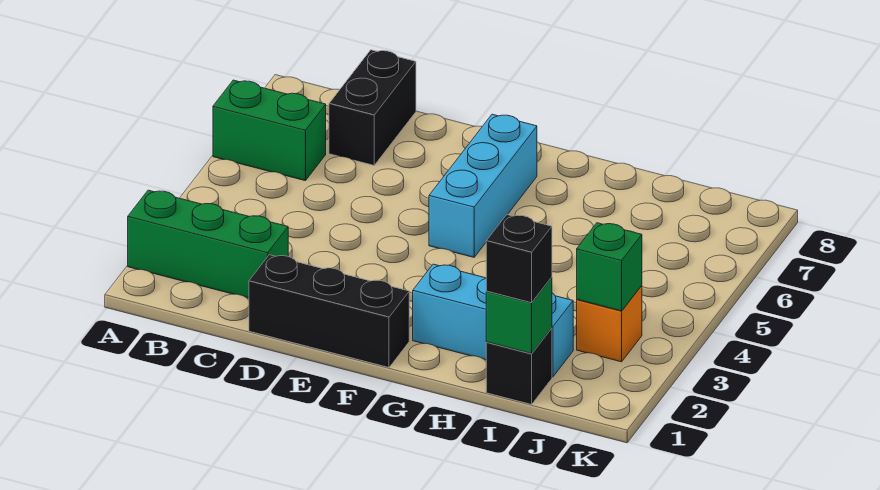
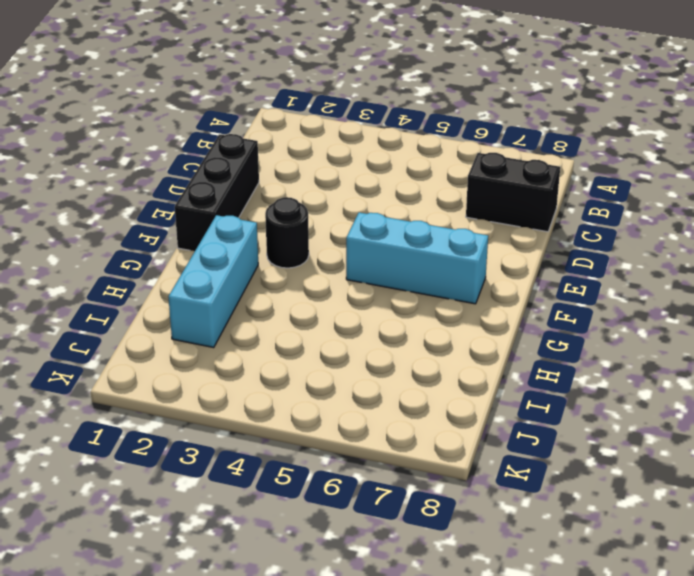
black 1x1 round brick [265,197,309,268] -> none
none -> green 1x3 brick [128,190,288,298]
none -> green 1x2 brick [213,80,326,181]

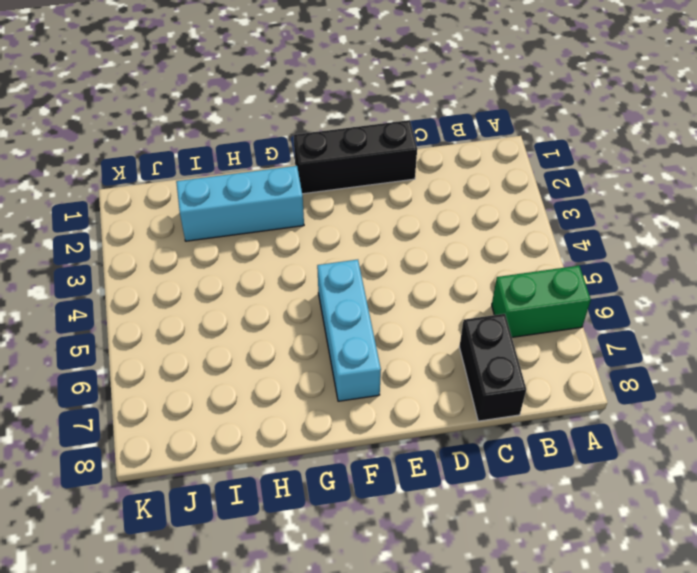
none -> green 1x3 brick [128,190,288,298]
none -> black 1x1 brick [486,328,552,405]

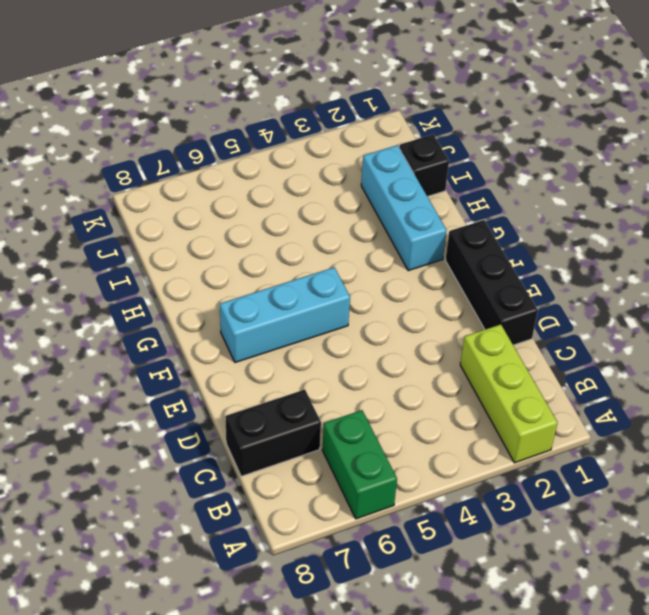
lime 1x3 brick [460,324,558,463] -> green 1x3 brick [128,190,288,298]
none -> orange 1x1 brick [577,286,642,362]
none -> green 1x1 brick [486,277,552,354]

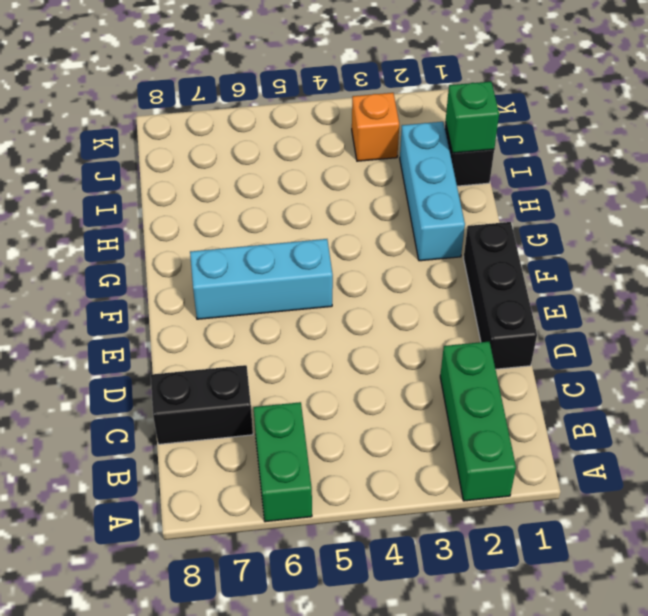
none -> green 1x1 brick [577,223,642,311]
none -> black 1x1 brick [486,215,552,303]

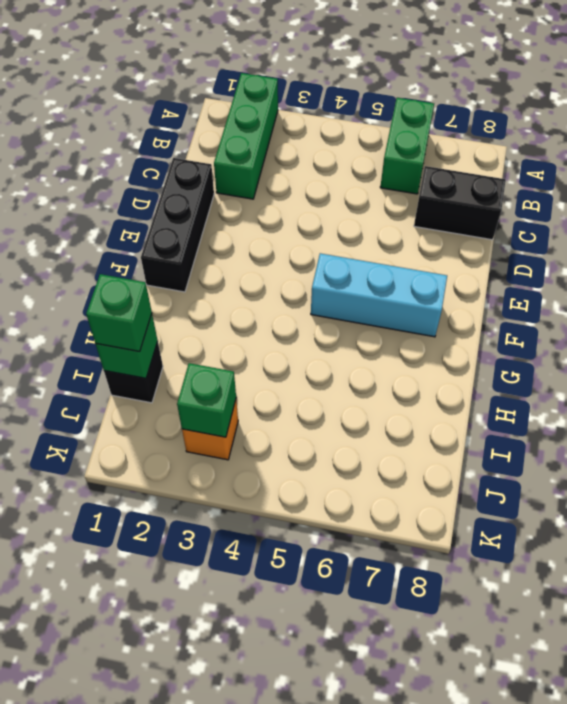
green 1x1 brick [86,274,152,352] -> black 1x1 brick [486,215,552,303]
none -> cyan 1x3 brick [413,264,573,377]

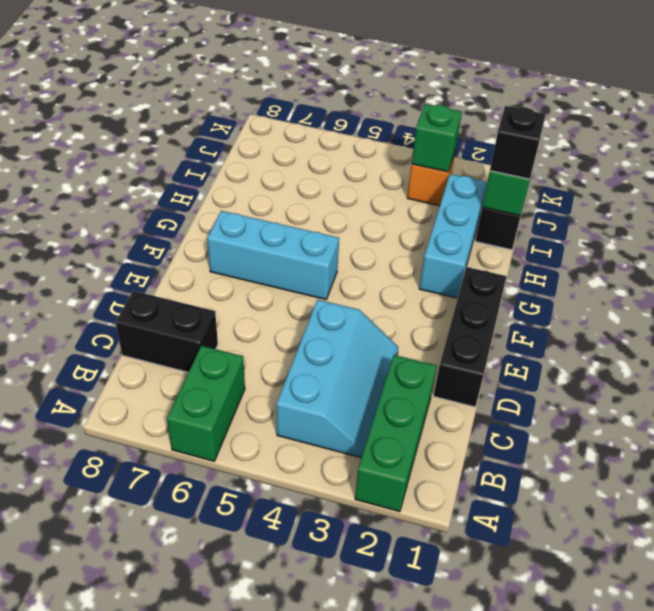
cyan 2x3 slope [277,300,398,458] -> none

